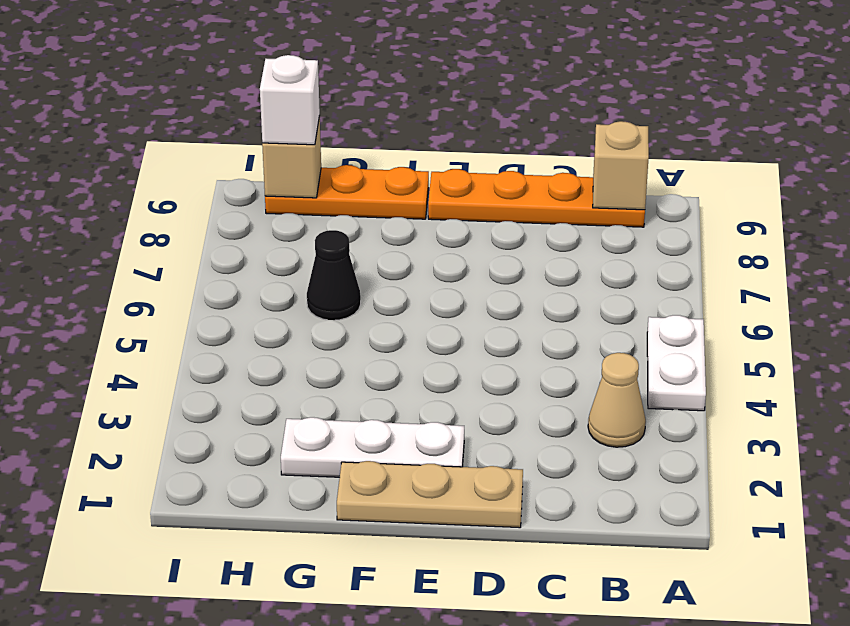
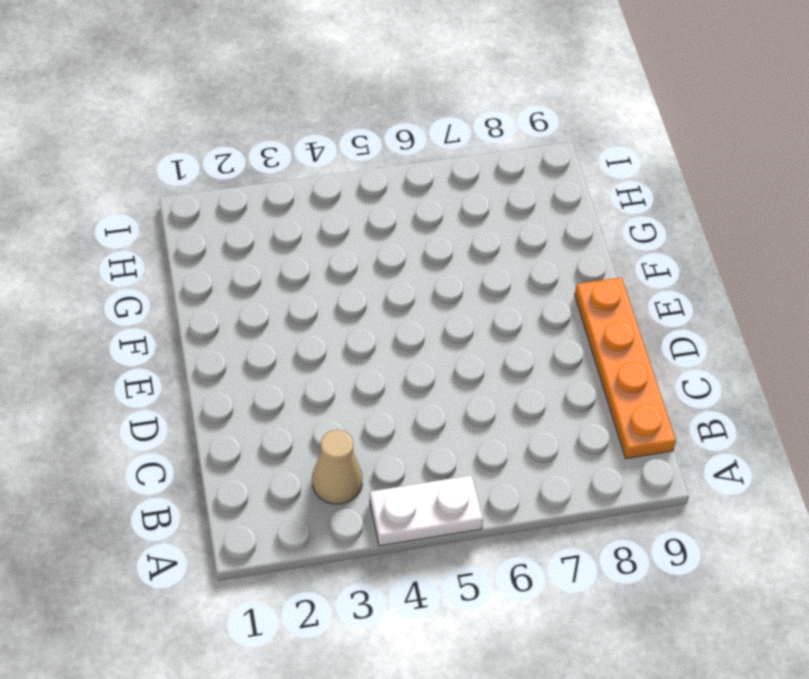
none -> tan 1x3 plate [337,461,523,528]
none -> white 1x3 plate [281,417,464,477]

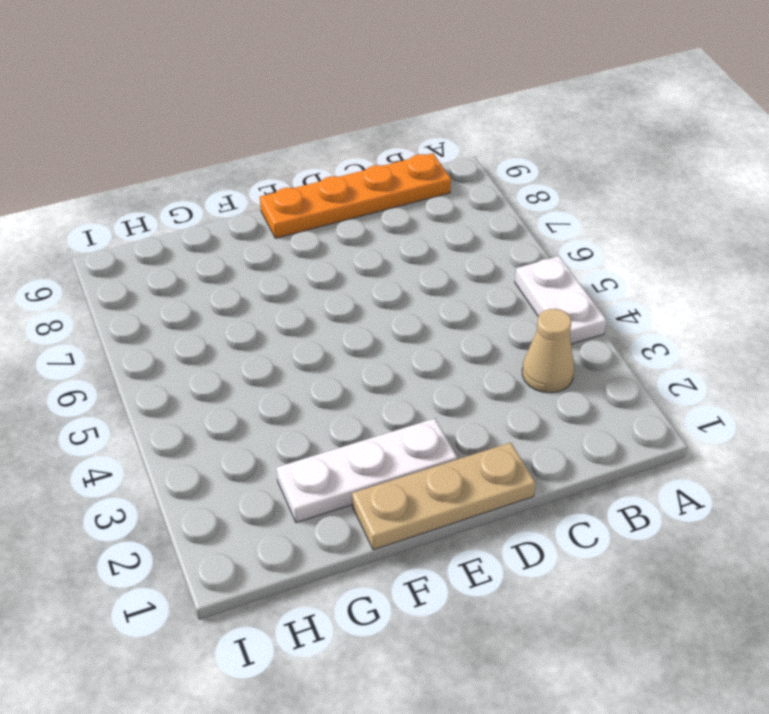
none -> orange 1x3 plate [265,165,429,219]
none -> black 1x1 cone [307,230,361,320]

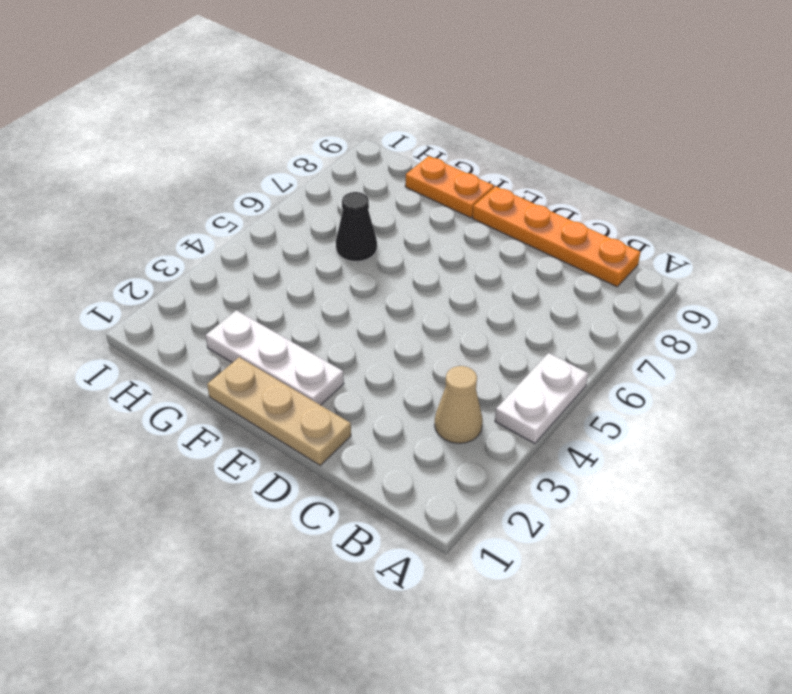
orange 1x2 plate [405,156,494,218] -> orange 1x3 plate [265,165,429,219]
none -> tan 1x1 brick [593,121,649,210]
none -> tan 1x1 brick [262,116,321,198]

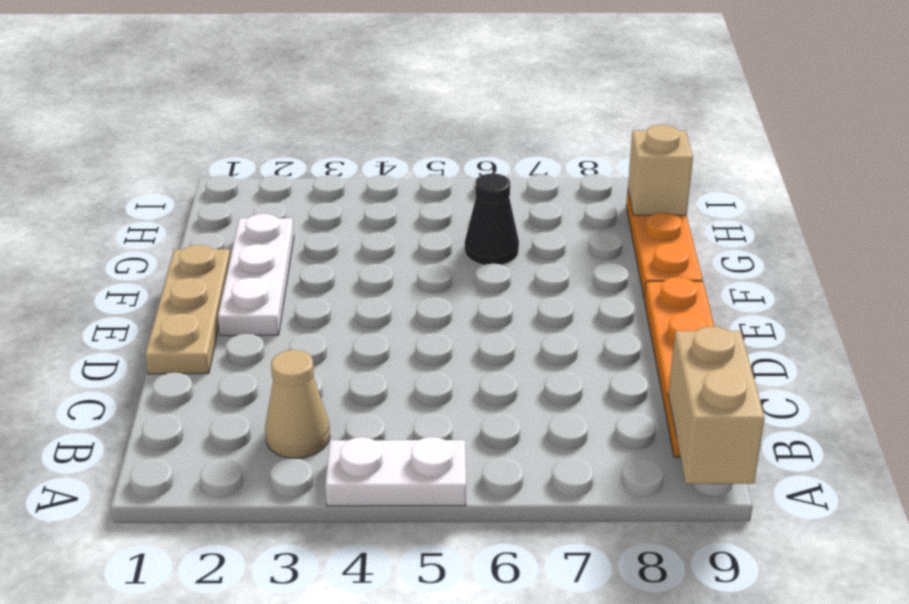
tan 1x2 brick [668,326,765,484] -> tan 1x1 brick [593,121,649,210]
none -> white 1x1 brick [260,55,320,145]

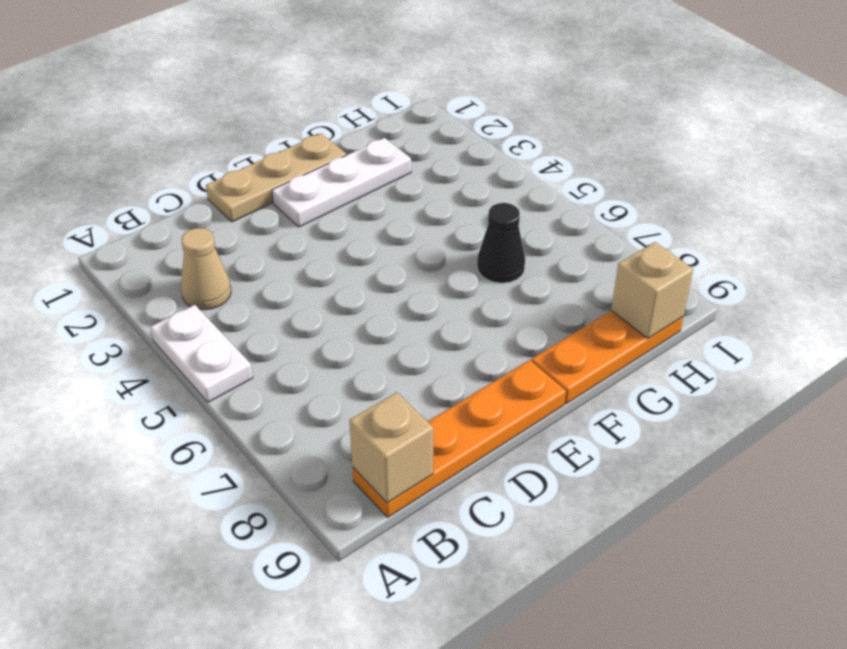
none -> white 1x1 brick [260,55,320,145]

